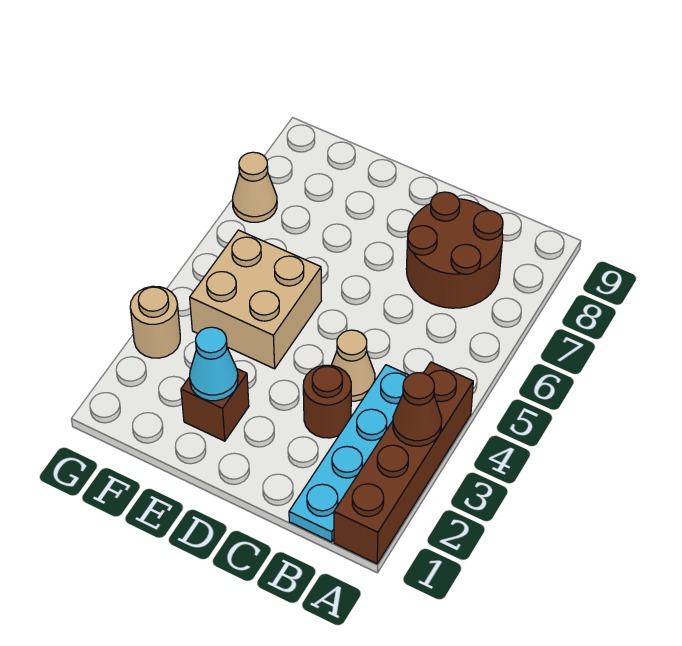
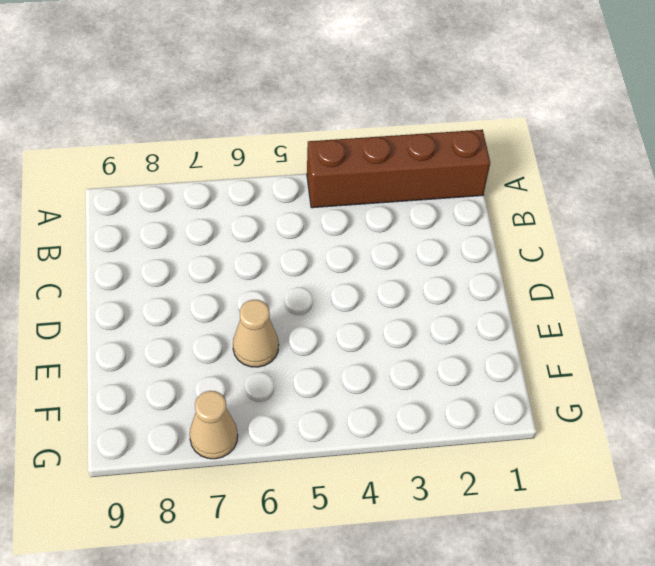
tan 1x1 cone [233,300,279,367] -> tan 1x1 cone moved to [332,330,375,401]
none -> cyan 1x4 plate [289,365,409,542]
none -> brown 2x2 round brick [406,192,503,308]

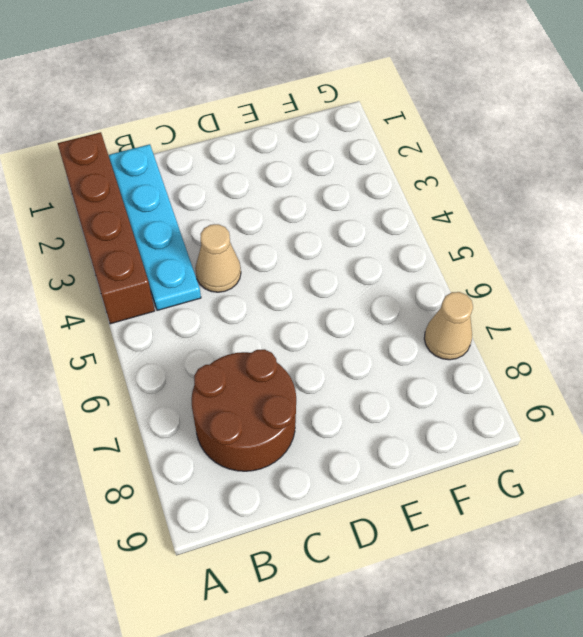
none -> brown 1x1 round brick [303,365,351,438]
none -> brown 1x1 brick [181,369,249,441]

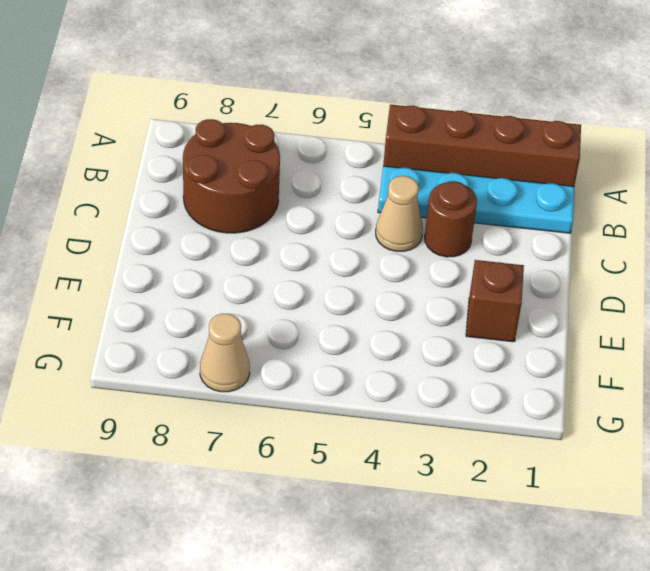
none -> tan 2x2 brick [190,230,321,369]
none -> tan 1x1 round brick [130,286,180,358]

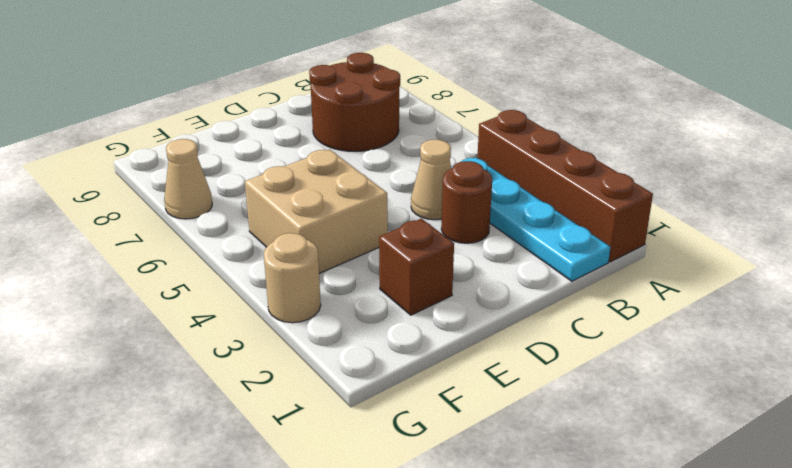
none -> brown 1x1 cone [393,373,442,446]
none -> cyan 1x1 cone [189,327,238,401]

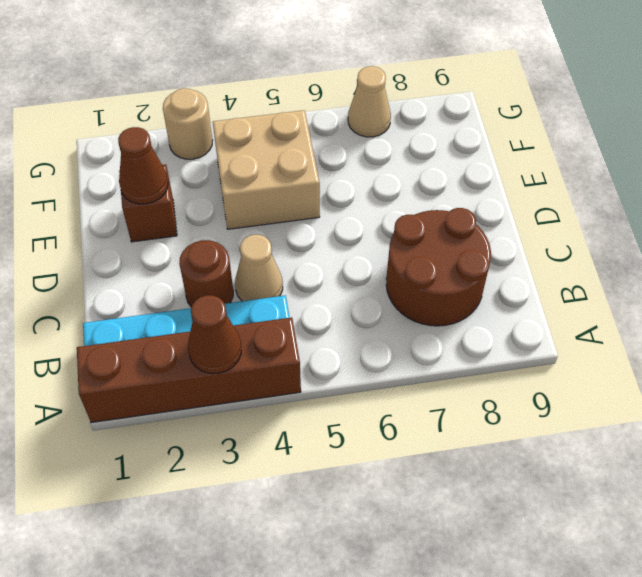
brown 1x1 cone [118,127,168,204] -> cyan 1x1 cone [189,327,238,401]

